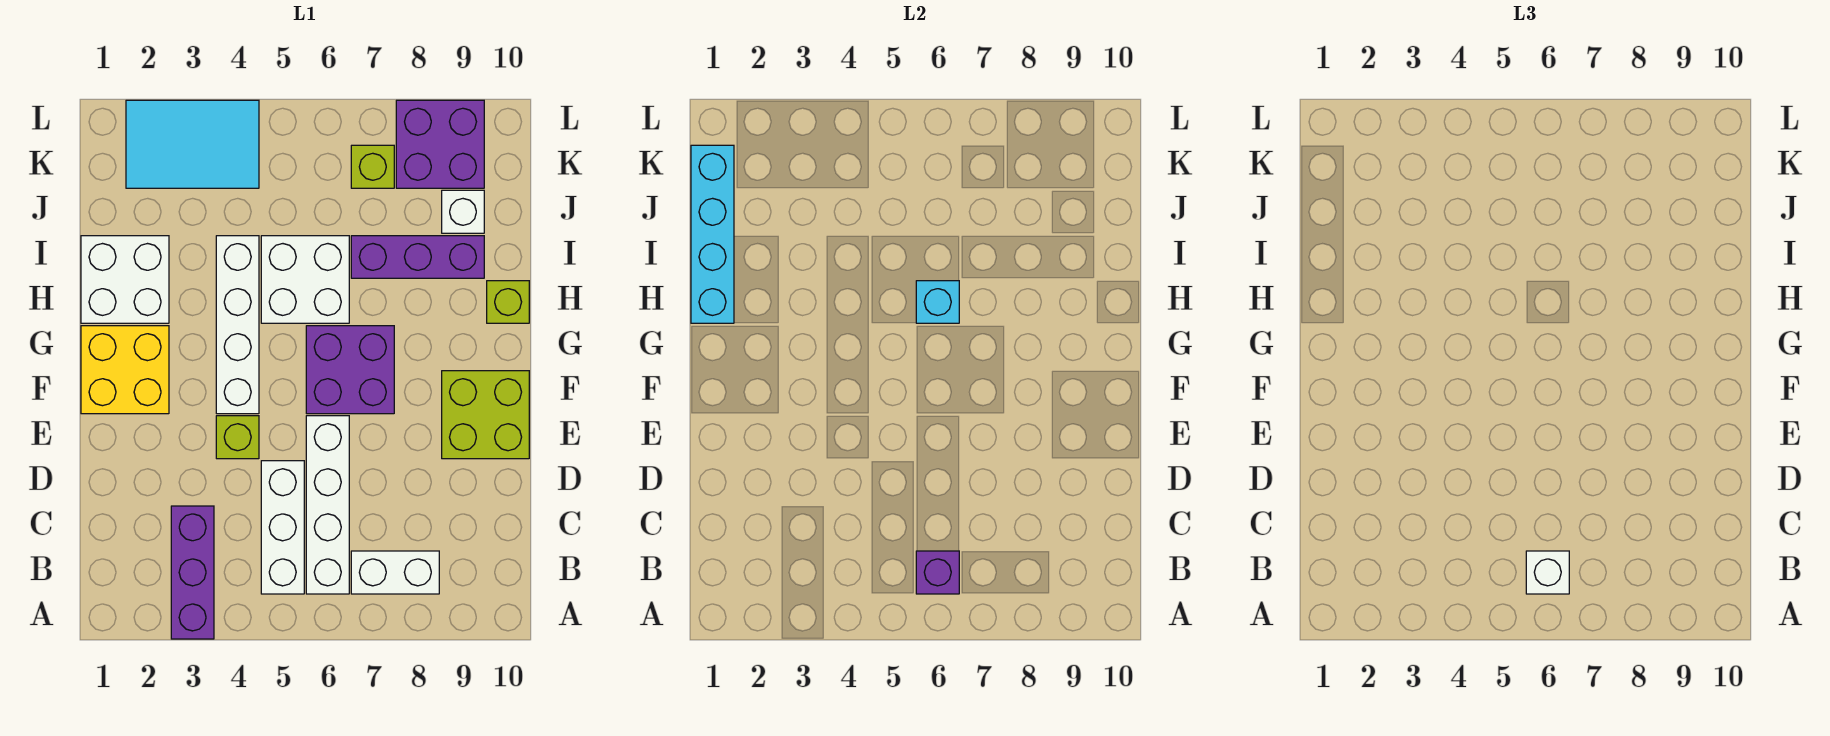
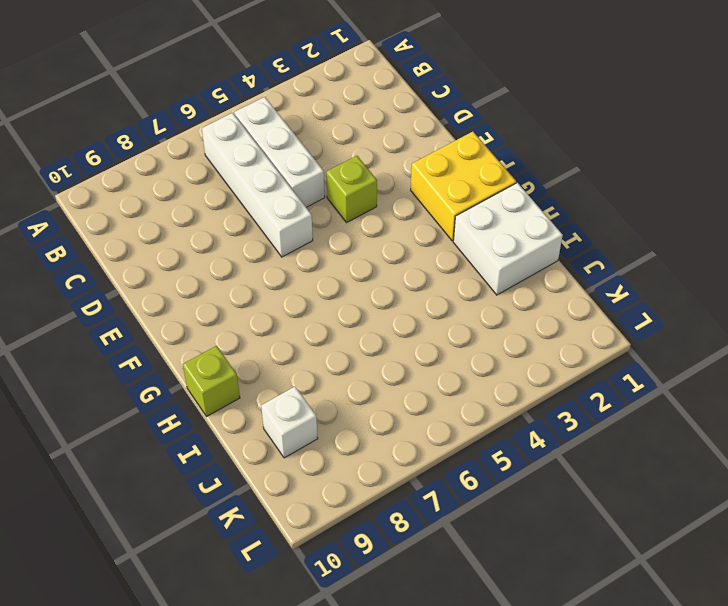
none -> purple 1x3 brick [171,506,214,639]
none -> white 1x2 brick [351,551,439,594]
none -> lime 2x2 brick [442,371,529,459]

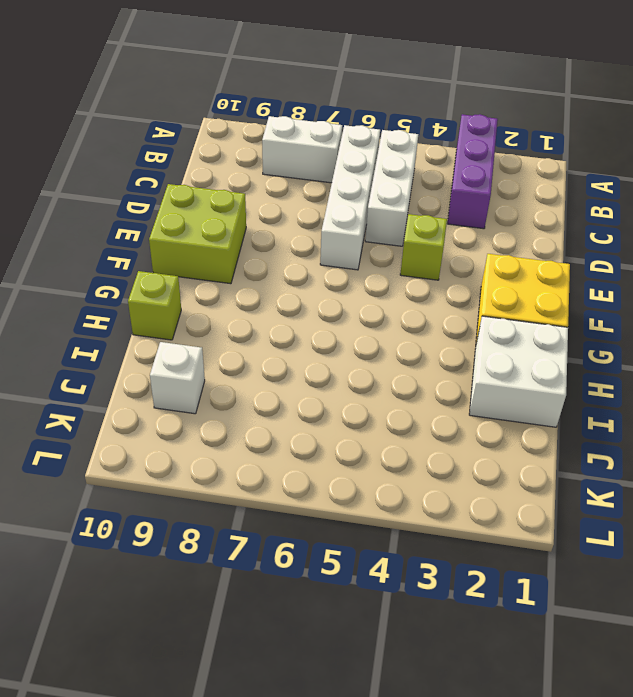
none -> white 1x4 brick [216,236,259,414]
none -> purple 2x2 brick [306,326,394,414]
none -> white 2x2 brick [261,236,349,323]

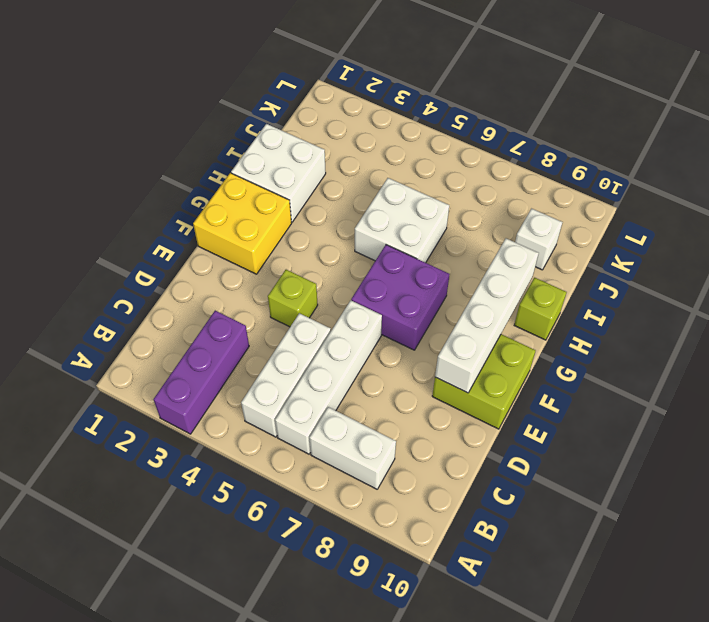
white 1x4 brick [435,238,539,393] -> white 1x4 brick moved to [216,236,259,414]
none -> purple 1x3 brick [351,236,484,278]
none -> cyan 2x3 tile [126,100,259,188]
none -> lime 1x1 brick [351,145,394,188]

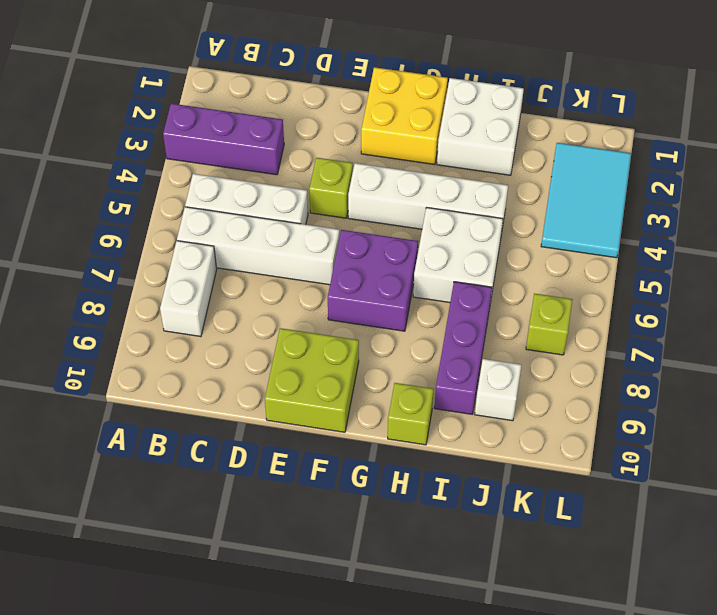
none -> purple 2x2 brick [396,100,484,188]
none -> purple 1x1 brick [916,551,959,594]
none -> cyan 1x4 brick [691,145,734,323]

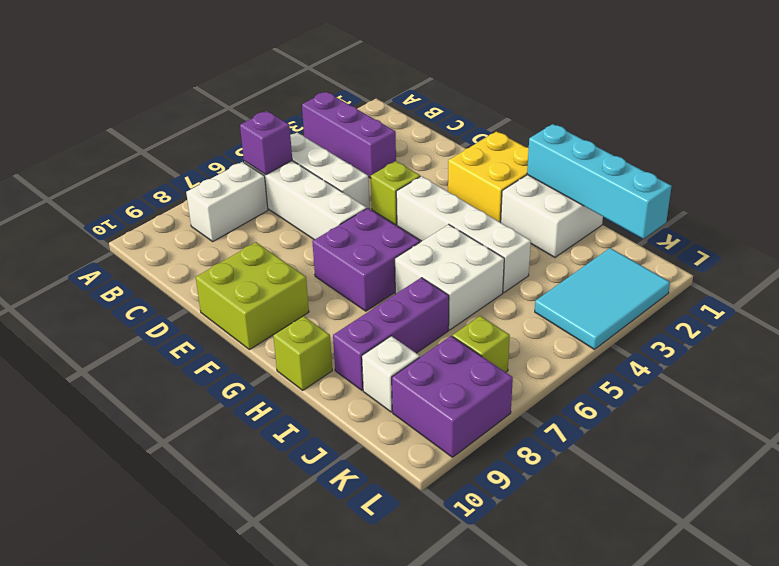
none -> cyan 1x1 brick [916,281,959,323]
none -> white 1x1 brick [1526,551,1569,594]

